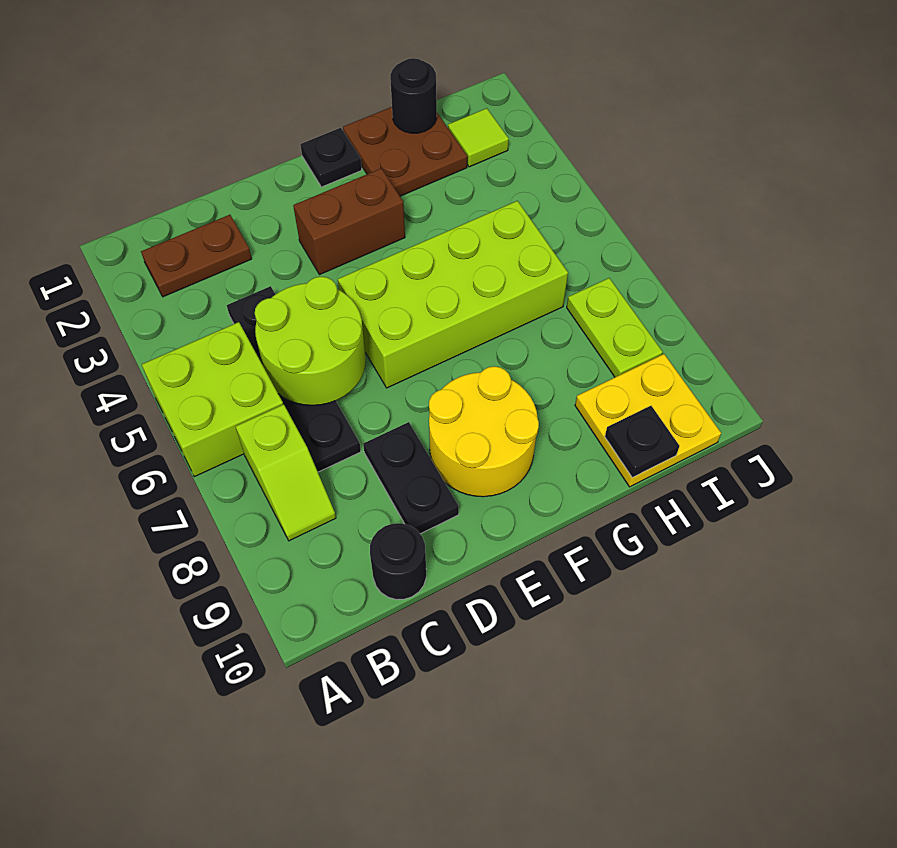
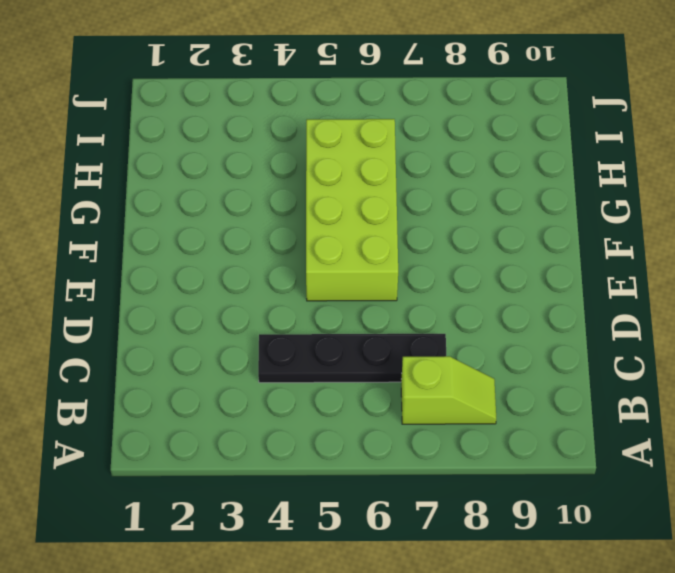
none -> lime 2x2 brick [142,322,283,477]
none -> brown 1x2 plate [141,215,252,297]
none -> black 1x1 round brick [370,523,426,600]

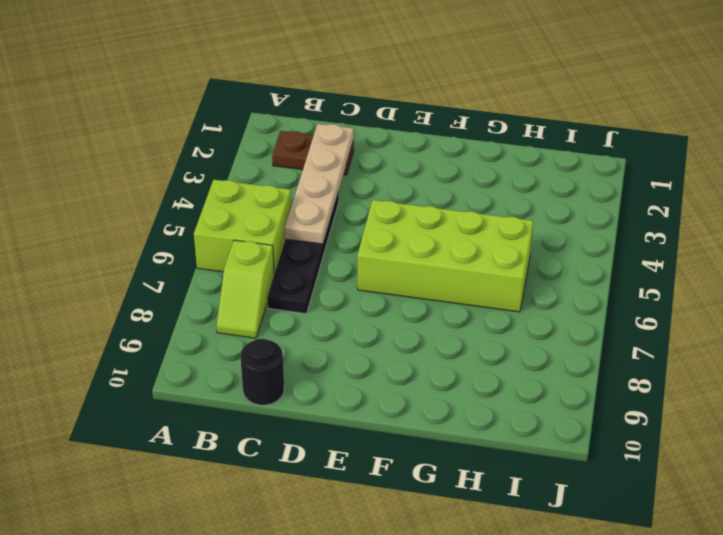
tan 1x4 plate [285,124,354,244] -> lime 2x2 round brick [255,277,366,405]
none -> black 1x2 plate [363,422,459,534]
none -> brown 1x2 brick [293,168,405,275]
none -> yellow 2x2 round brick [429,366,539,497]

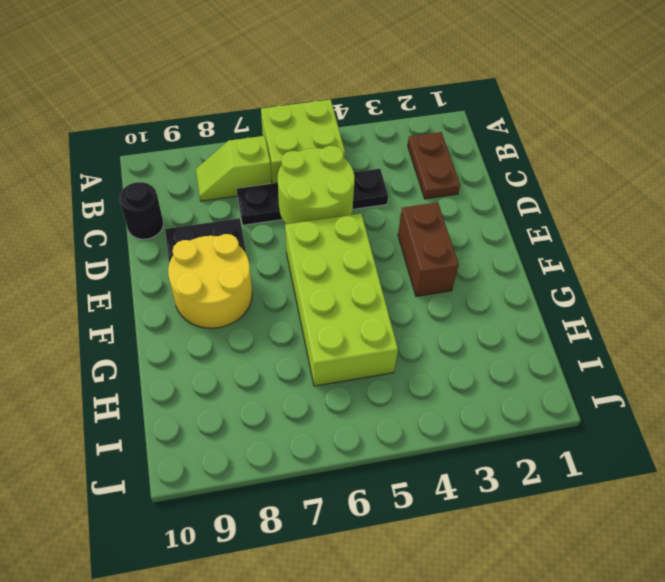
none -> black 1x1 plate [300,128,362,187]
none -> brown 2x2 plate [343,107,467,196]
none -> yellow 2x2 plate [575,354,721,487]

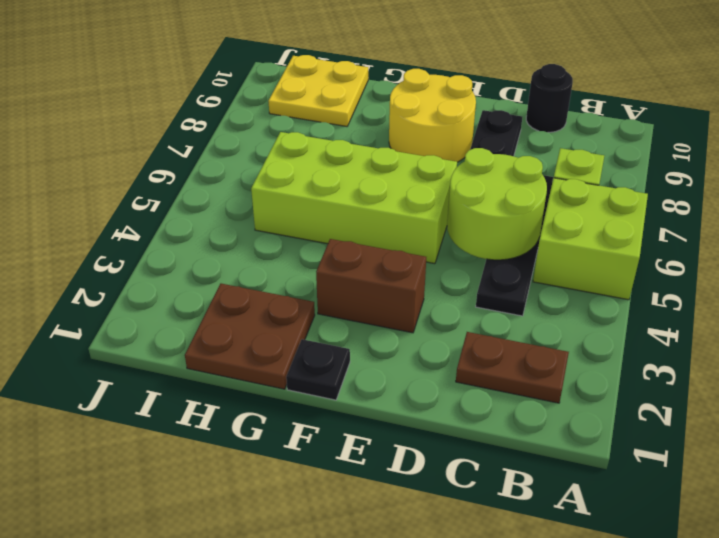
none -> lime 1x1 tile [448,108,509,167]
none -> lime 1x2 plate [567,278,663,377]
none -> black 1x1 round brick [390,58,437,133]

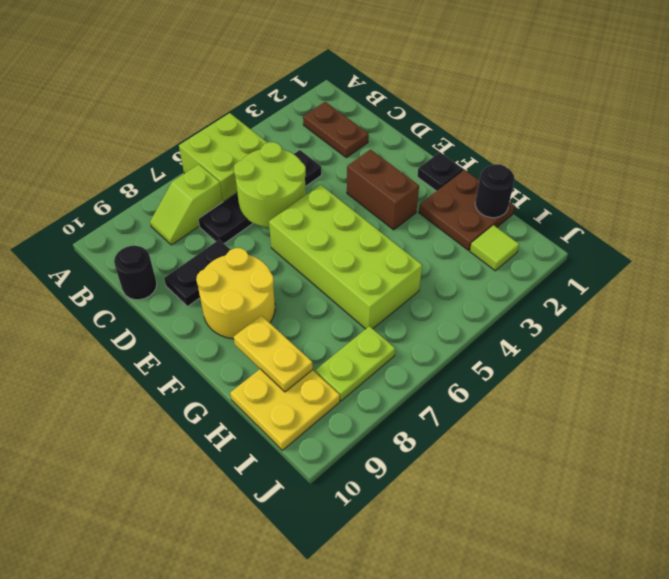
yellow 1x2 plate [234,316,313,392] -> none
none -> black 1x1 plate [605,406,679,478]

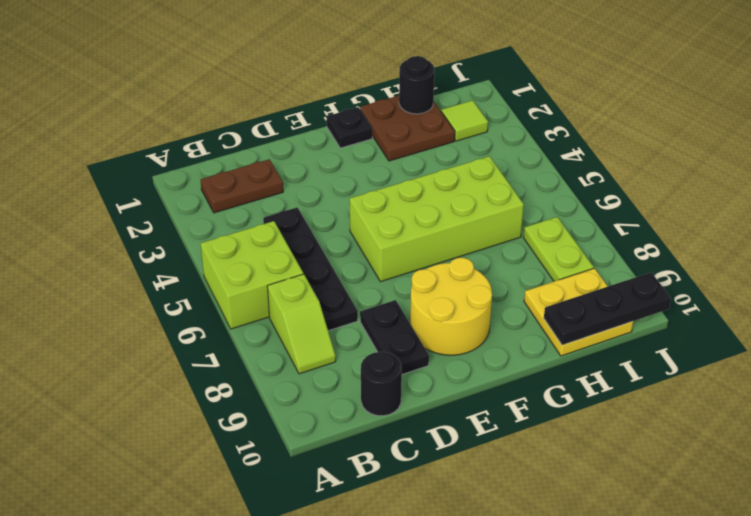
black 1x3 plate [544,272,671,345] -> black 1x1 plate [605,406,679,478]
none -> brown 1x2 brick [293,168,405,275]
none -> lime 2x2 round brick [255,277,366,405]

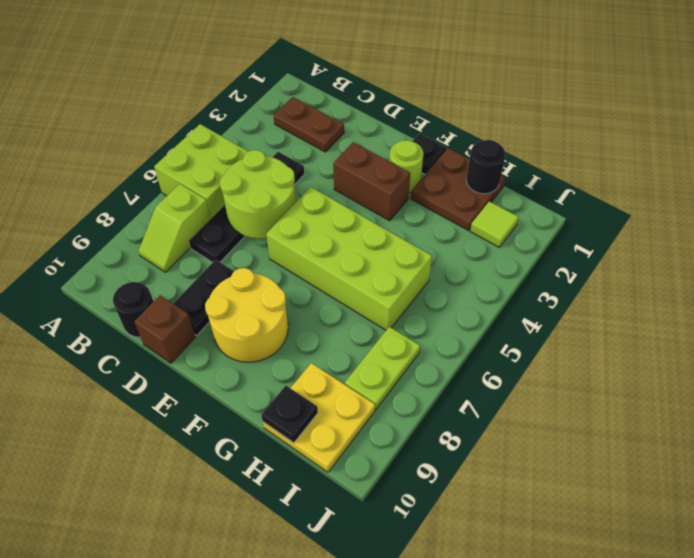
brown 1x1 brick [134,295,195,363] -> none
lime 1x1 round brick [389,140,424,193] -> none

